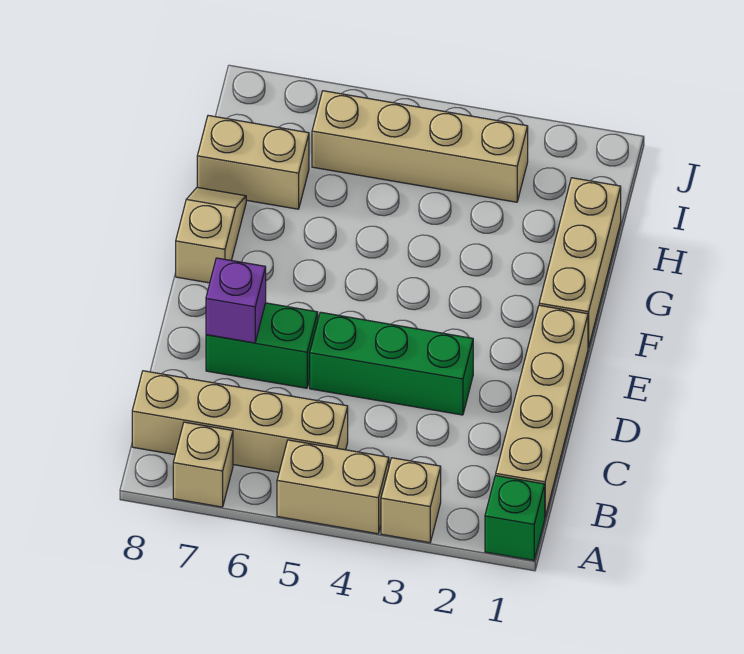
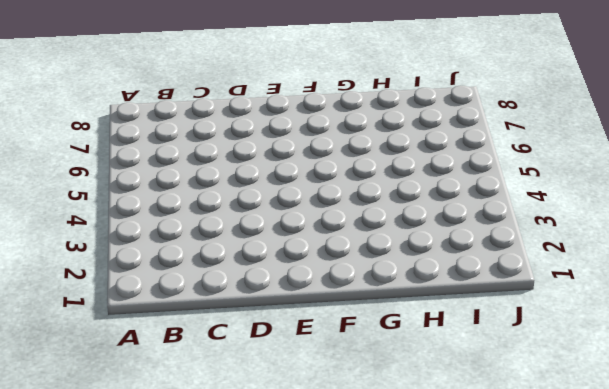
none -> green 1x1 brick [485,476,545,560]
none -> tan 1x1 brick [381,458,441,543]
none -> tan 1x2 brick [277,440,389,534]

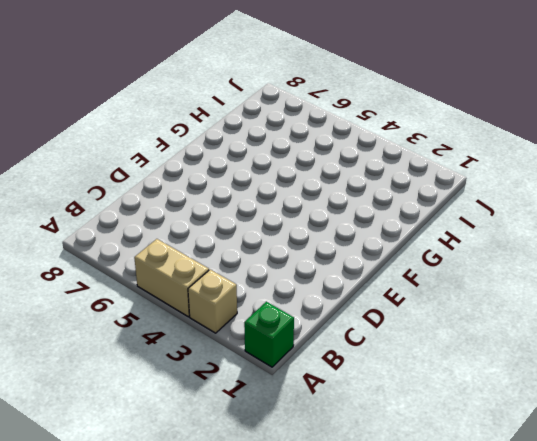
none -> tan 1x1 brick [173,422,233,507]
none -> tan 1x4 brick [496,305,588,517]
none -> tan 1x4 brick [132,371,348,472]

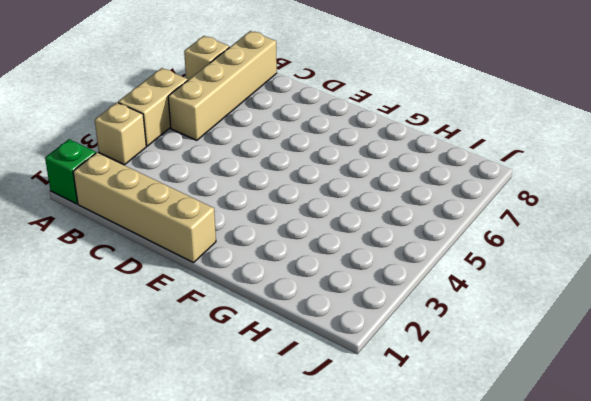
none -> green 1x3 brick [310,312,473,415]
none -> green 1x2 brick [206,303,318,388]
none -> tan 1x3 brick [539,178,621,347]

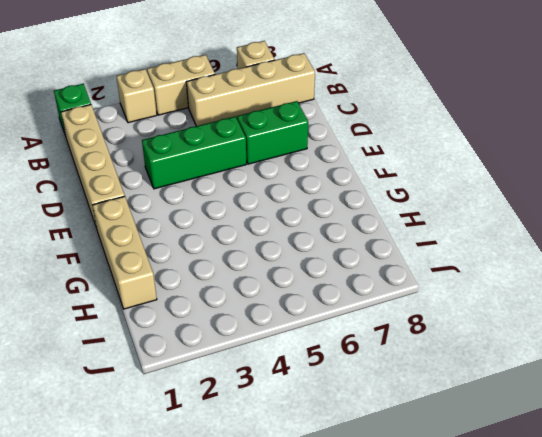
none -> tan 1x2 slope [176,187,246,283]
none -> tan 1x2 brick [197,115,309,209]
none -> tan 1x4 brick [312,91,528,202]

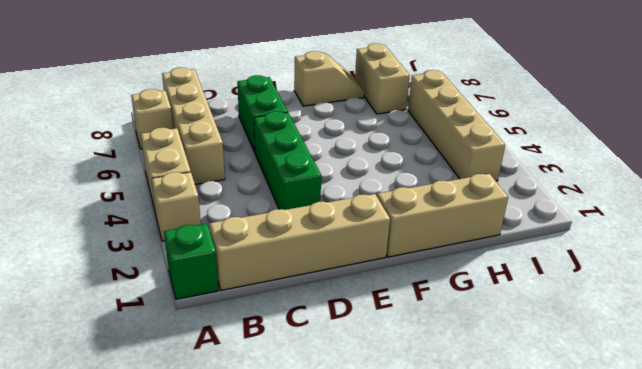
none -> purple 1x1 brick [206,258,266,343]

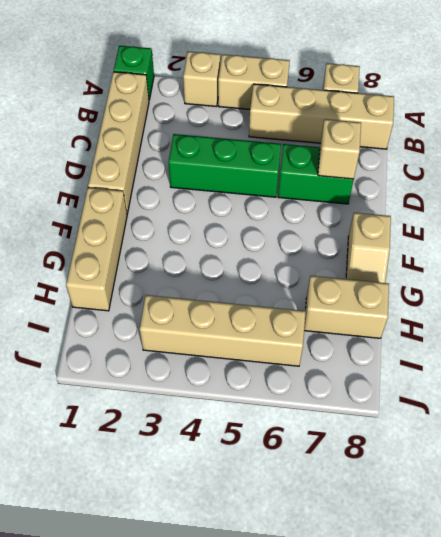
tan 1x1 brick [318,119,361,179] -> purple 1x1 brick [206,258,266,343]

